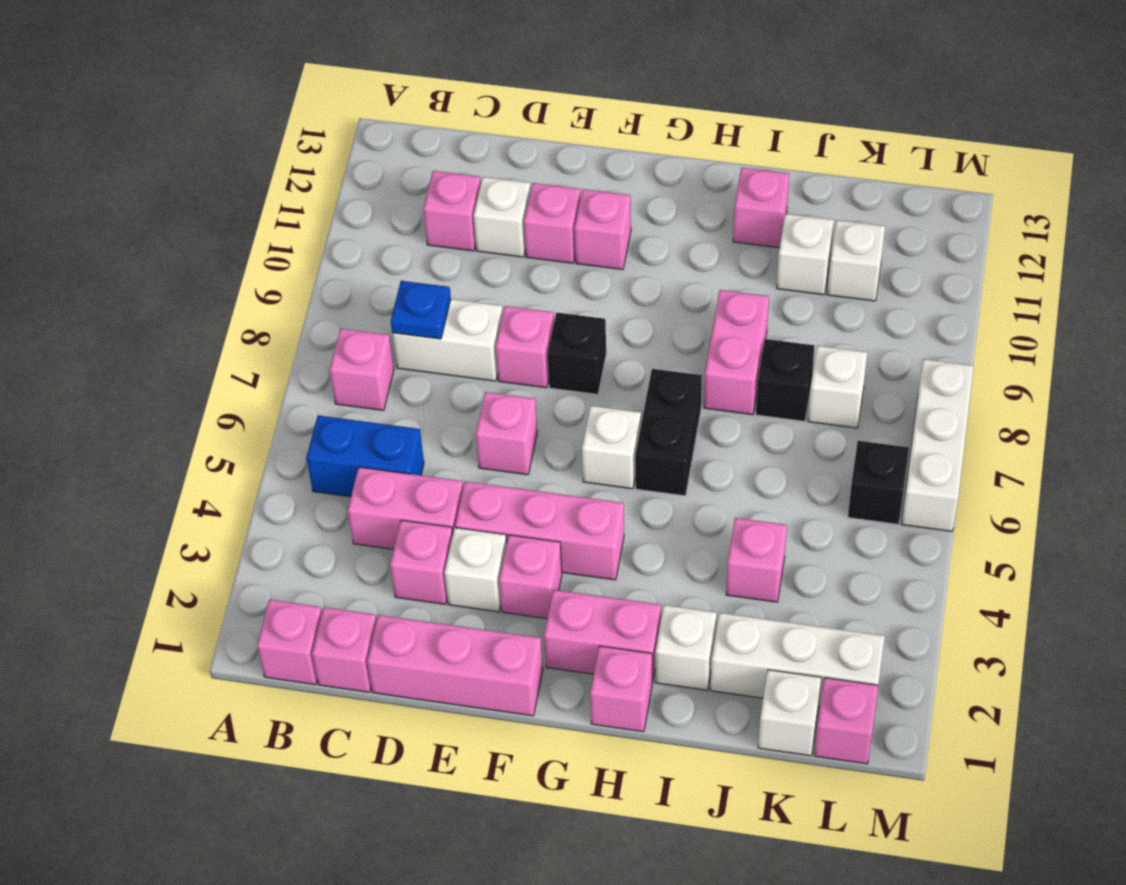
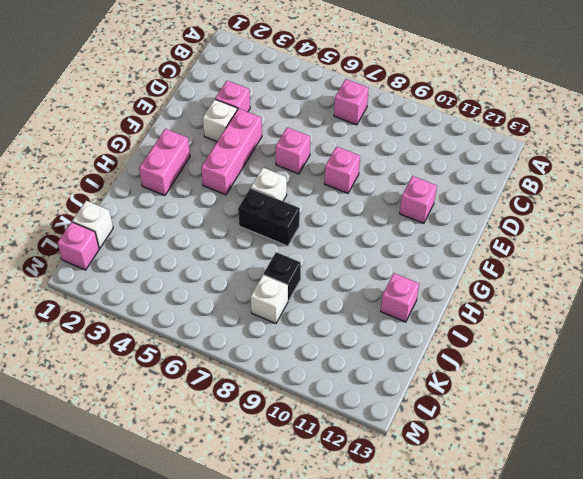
none -> pink 1x1 brick [257,600,322,685]
none -> blue 1x2 brick [306,415,424,497]
none -> pink 1x1 brick [312,607,377,692]
none -> pink 1x2 brick [348,467,463,549]

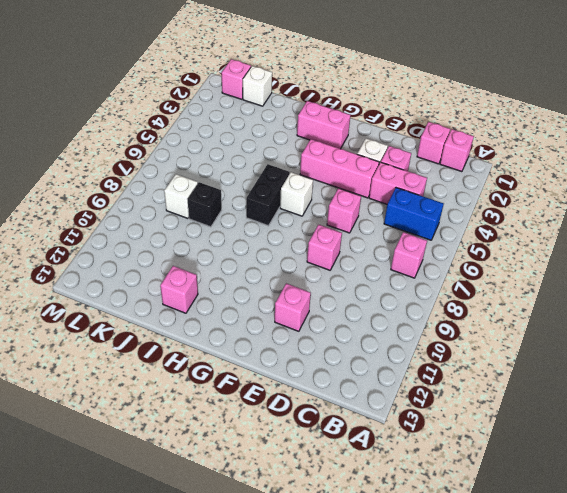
none -> white 1x2 brick [392,299,503,381]
none -> pink 1x1 brick [423,171,481,251]
none -> pink 1x3 brick [367,615,543,716]
none -> white 1x1 brick [474,177,531,257]

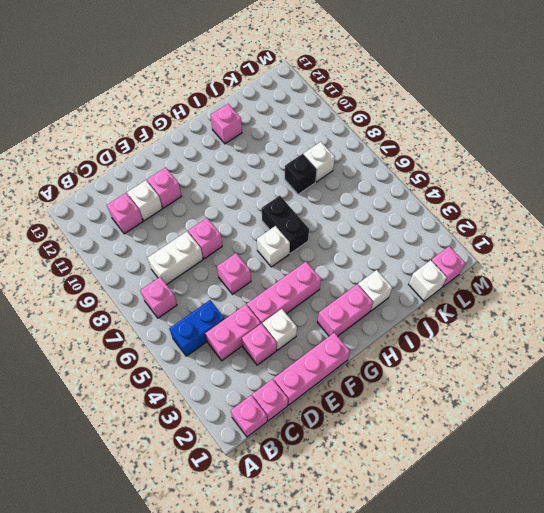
none -> pink 1x1 brick [499,535,562,619]
none -> black 1x1 brick [548,313,606,394]
none -> pink 1x1 brick [574,189,631,270]
none -> pink 1x1 brick [590,646,652,732]

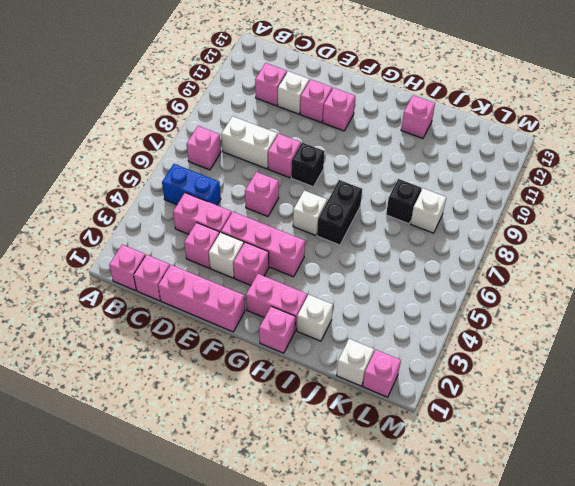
none -> pink 1x2 brick [704,290,769,415]
none -> white 1x3 brick [710,613,885,706]
none -> pink 1x1 brick [726,518,787,602]
none -> white 1x1 brick [777,214,834,295]

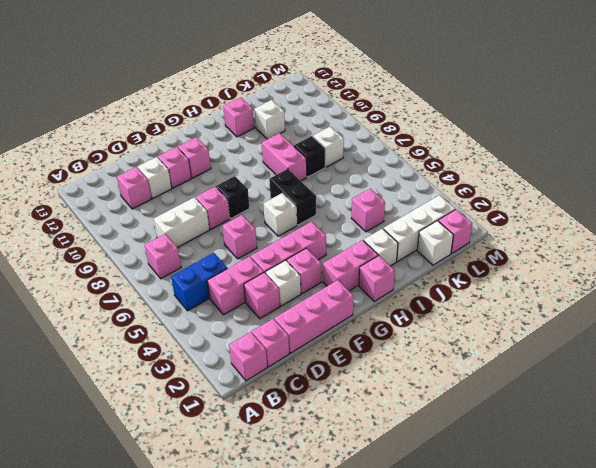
none -> white 1x1 brick [827,220,885,301]
none -> black 1x1 brick [848,441,909,524]
none -> white 1x3 brick [902,359,974,531]
none -> blue 1x1 plate [391,281,451,339]

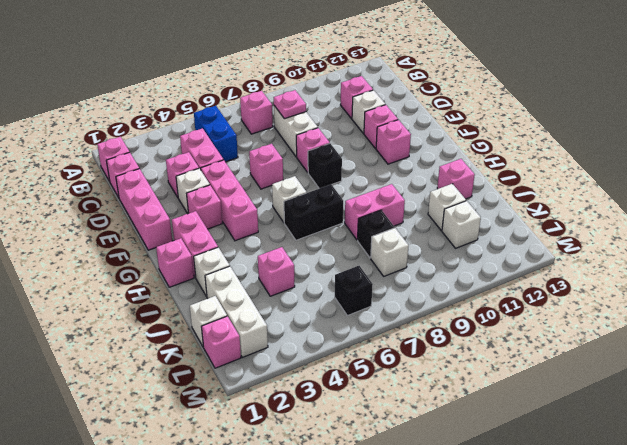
pink 1x1 plate [274,90,306,119] -> blue 1x1 plate [391,281,451,339]
none -> white 1x3 brick [902,359,974,531]

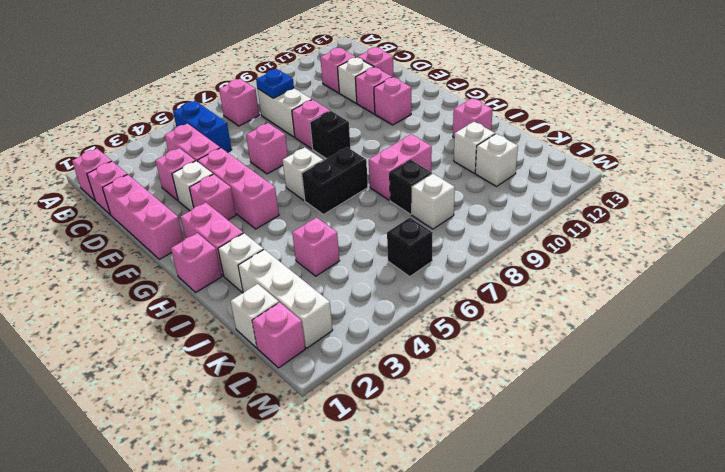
pink 1x1 brick [358,47,394,77] -> none
none -> white 1x3 brick [902,359,974,531]

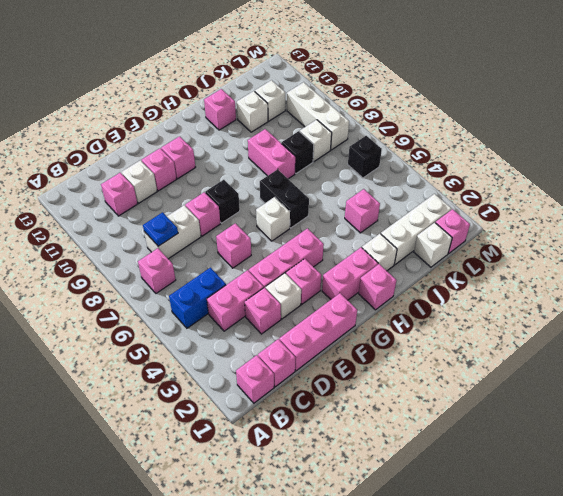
white 1x3 brick [287,82,349,150] -> white 1x3 brick moved to [902,359,974,531]

